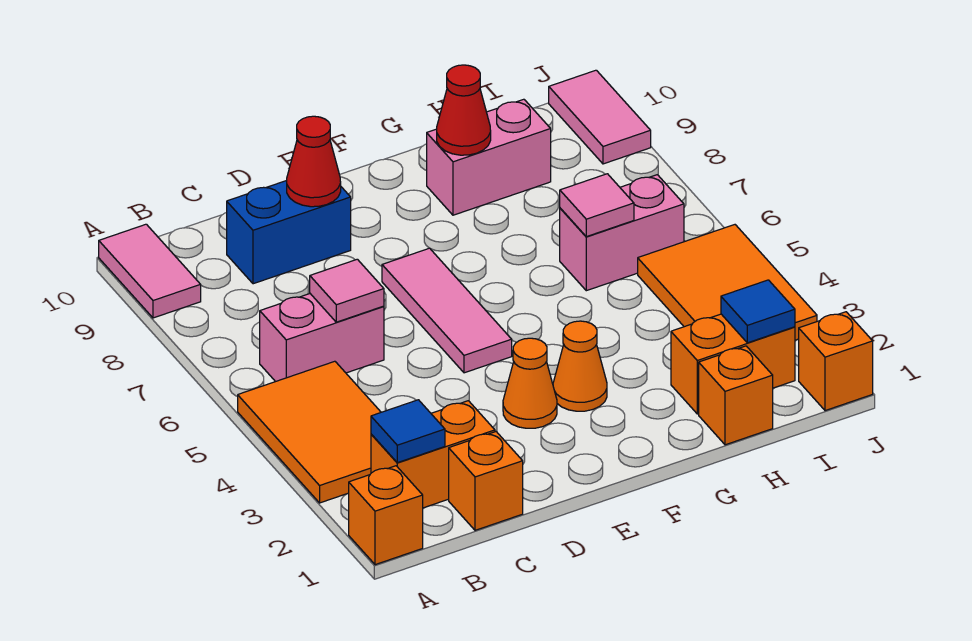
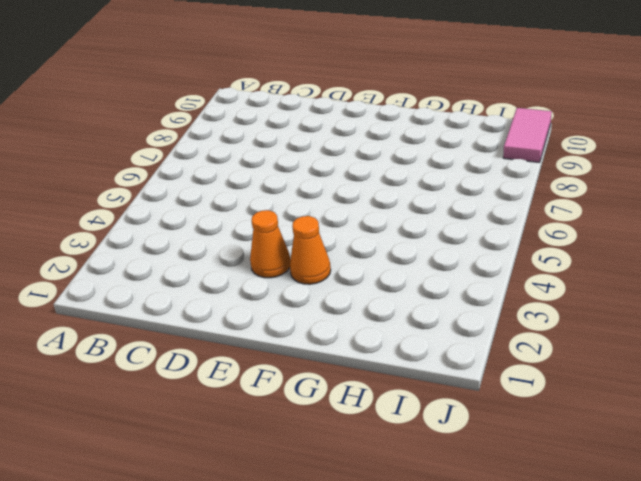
none -> orange 1x1 brick [349,466,423,565]
none -> orange 2x3 tile [238,361,381,503]
none -> pink 1x2 tile [99,224,201,318]

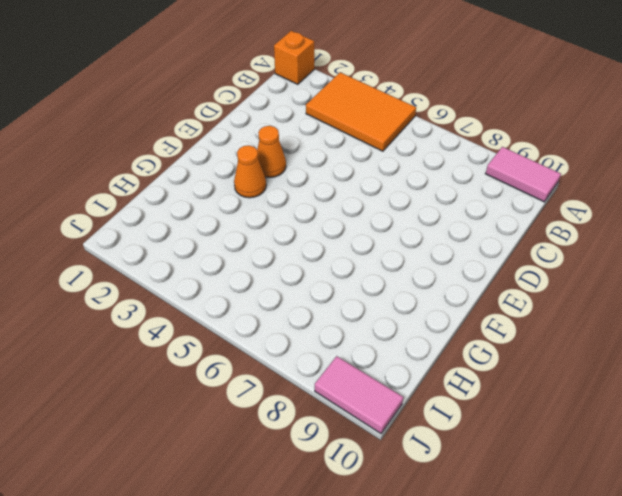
none -> orange 1x2 brick [371,401,495,508]
none -> pink 1x2 brick [260,294,384,382]
none -> orange 1x1 brick [449,432,523,530]

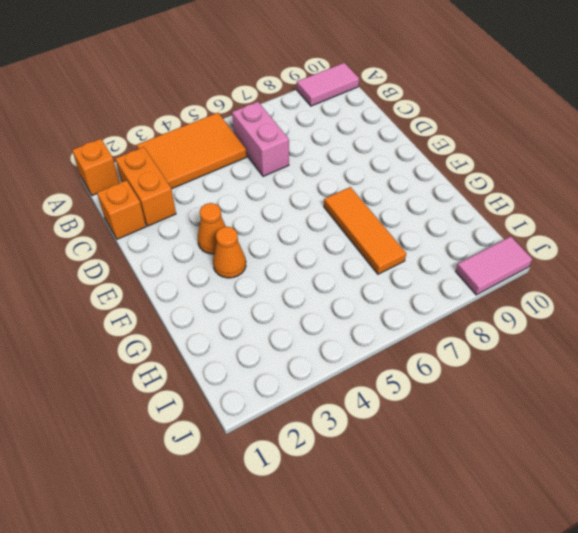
orange 1x3 tile [324,187,406,274] -> none
none -> blue 1x2 brick [227,181,351,284]
none -> pink 1x3 tile [382,248,512,373]
none -> pink 1x2 brick [427,99,551,215]

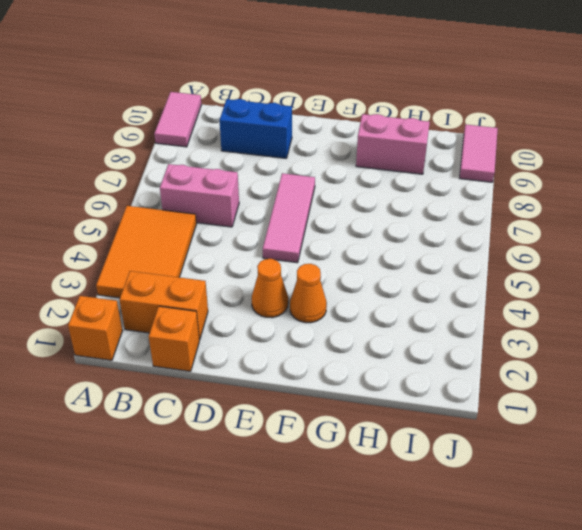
none -> orange 1x1 brick [699,346,773,445]
none -> orange 1x2 brick [671,314,795,414]
none -> pink 1x2 brick [560,175,684,291]

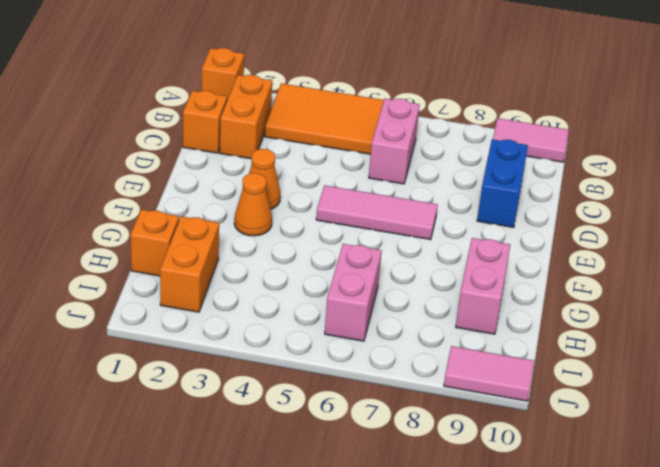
none -> orange 2x3 tile [638,225,817,340]
none -> orange 1x1 brick [799,312,873,411]
none -> blue 1x1 tile [371,400,445,463]

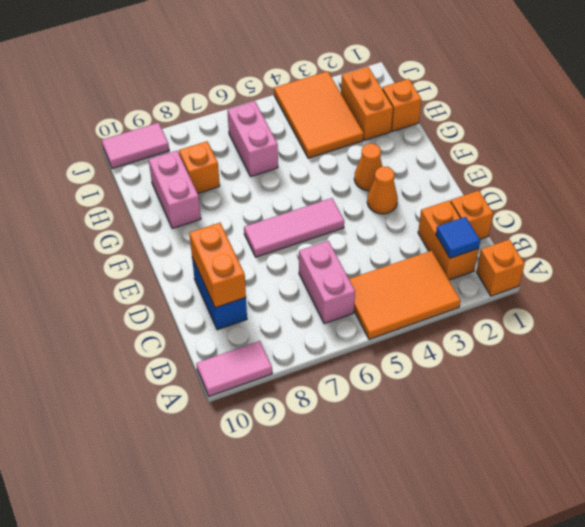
orange 1x2 brick [189,223,246,308] -> red 1x1 cone [287,116,341,207]
orange 2x3 tile [274,71,364,158] -> orange 2x3 tile turned to [638,225,817,340]
orange 1x1 brick [179,141,220,194] -> orange 1x1 brick moved to [799,312,873,411]
none -> pink 1x1 tile [310,259,384,322]
none -> red 1x1 cone [437,65,491,155]
none -> pink 1x1 tile [560,174,634,237]

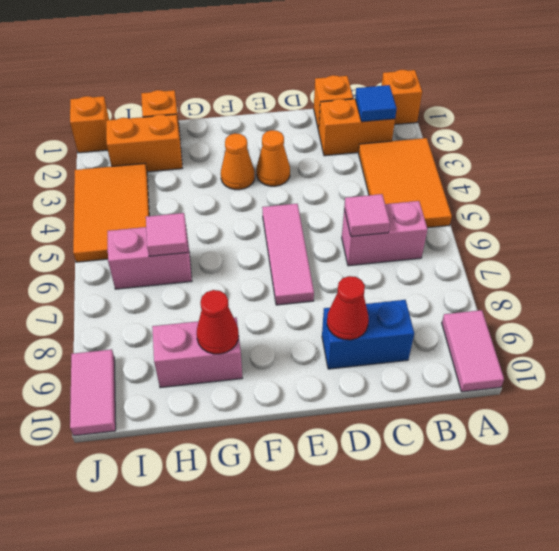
none -> blue 1x1 tile [721,280,795,343]

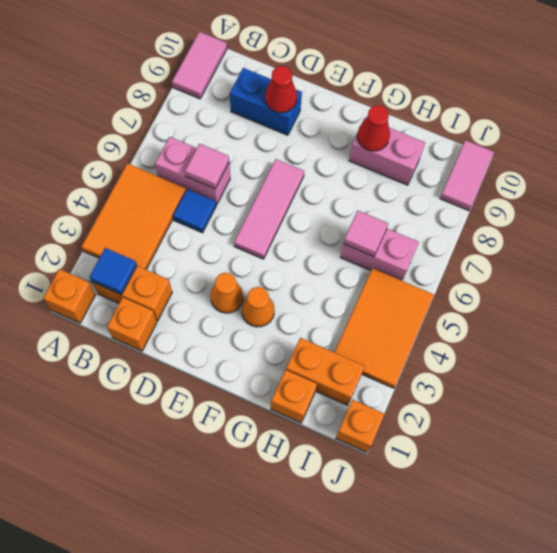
blue 1x1 tile [173,189,216,233] -> blue 1x1 tile moved to [721,280,795,343]

